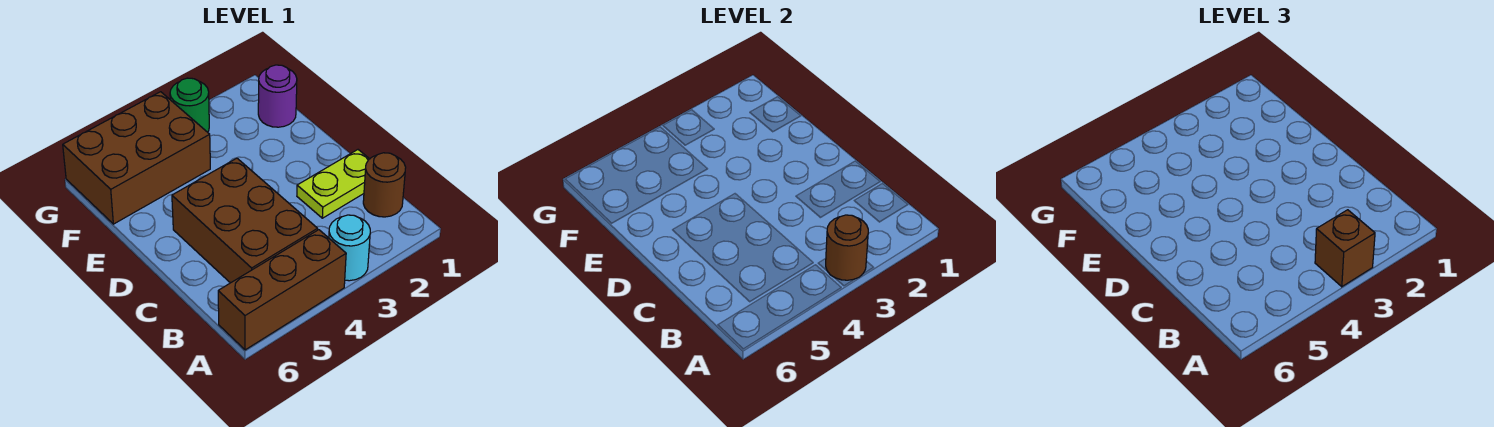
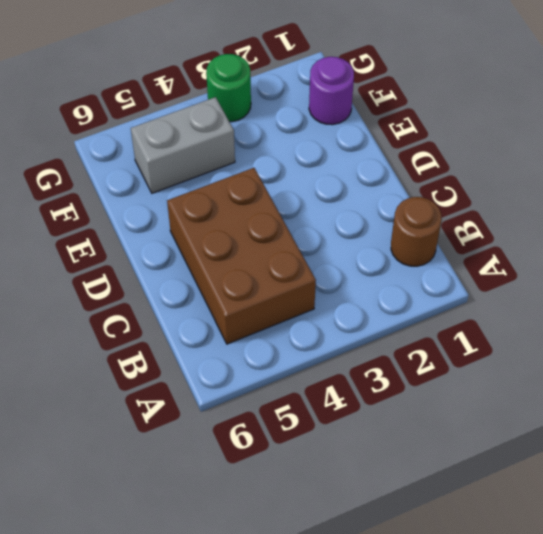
grey 1x2 brick [131,97,235,193] -> brown 2x3 brick [63,92,210,224]
none -> cyan 1x1 round brick [329,215,370,281]
none -> brown 1x3 brick [218,230,346,350]

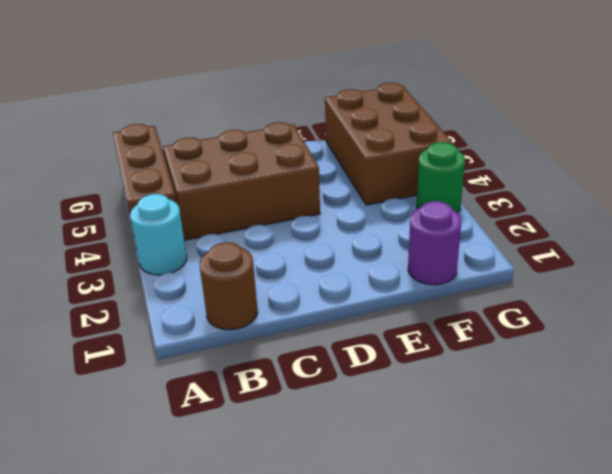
none -> lime 1x2 plate [297,150,369,218]
none -> brown 1x1 round brick [826,215,868,280]

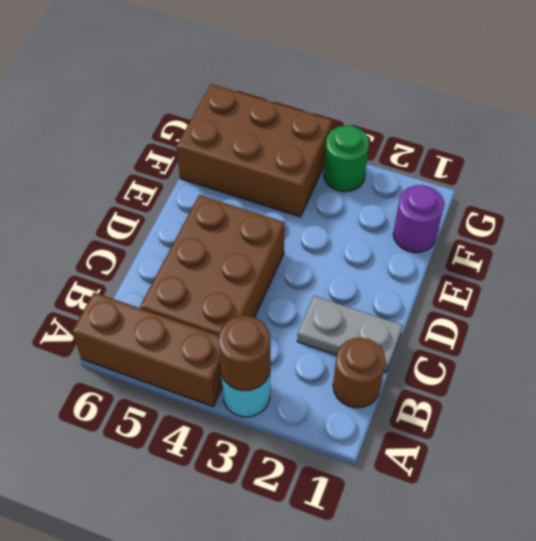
grey 1x2 plate [297,296,403,372] -> lime 1x2 plate [297,150,369,218]
none -> brown 1x1 brick [1315,210,1375,287]

